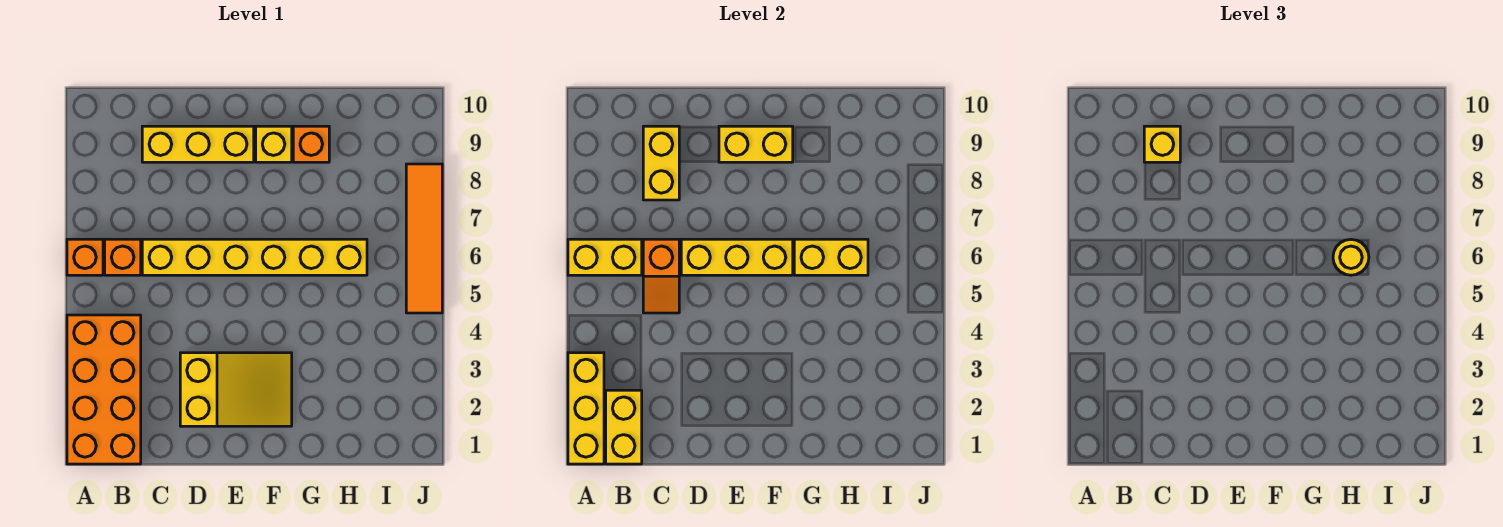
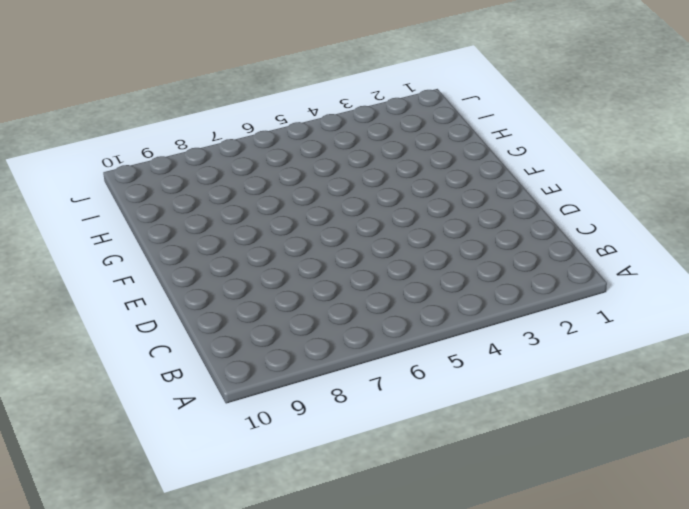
none -> orange 2x4 brick [67,315,141,464]
none -> orange 1x1 brick [67,239,103,275]
none -> orange 1x1 brick [105,239,141,275]

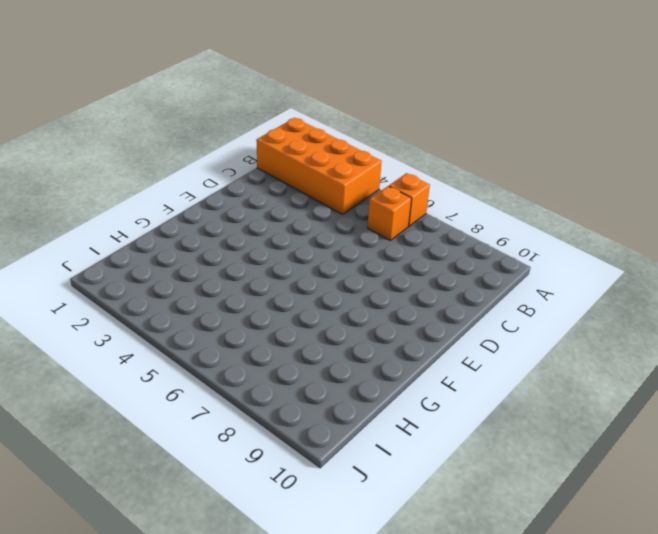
none -> yellow 1x6 brick [142,239,367,275]
none -> yellow 1x3 brick [142,126,254,162]
none -> yellow 2x3 slope [180,353,292,426]

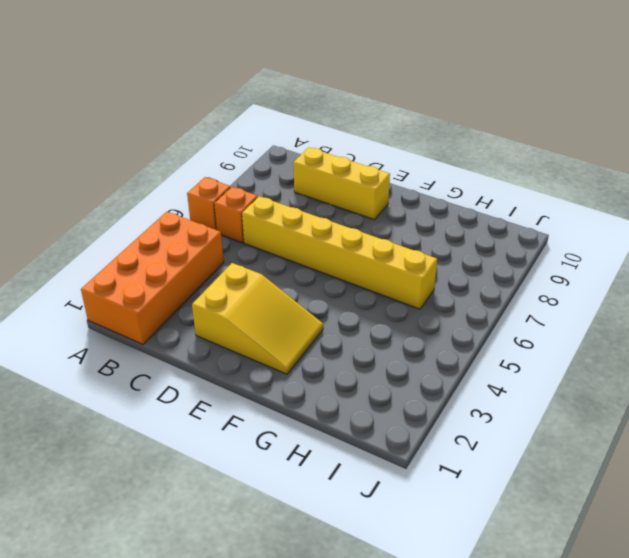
none -> yellow 1x1 brick [256,126,292,162]
none -> orange 1x1 brick [293,126,329,162]
none -> orange 1x4 tile [406,164,442,313]

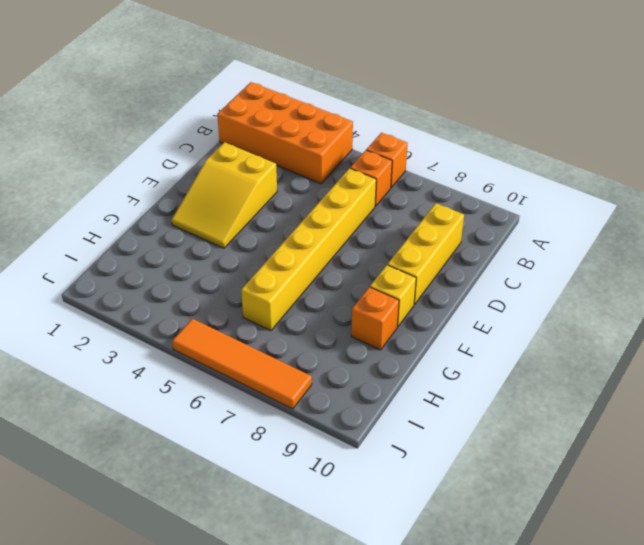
none -> yellow 1x3 brick [568,353,604,464]
none -> yellow 1x2 brick [568,239,642,275]
none -> yellow 1x2 brick [606,390,642,464]

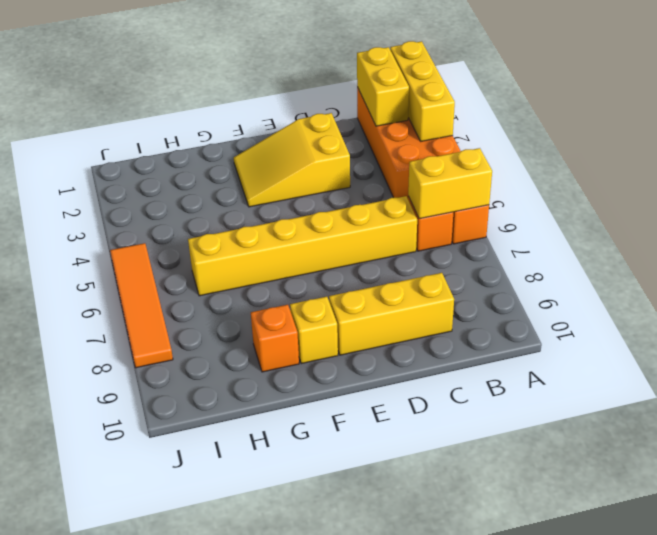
none -> orange 1x2 slope [643,239,679,313]
none -> yellow 1x2 brick [643,126,679,200]
none -> yellow 1x3 brick [681,239,793,275]

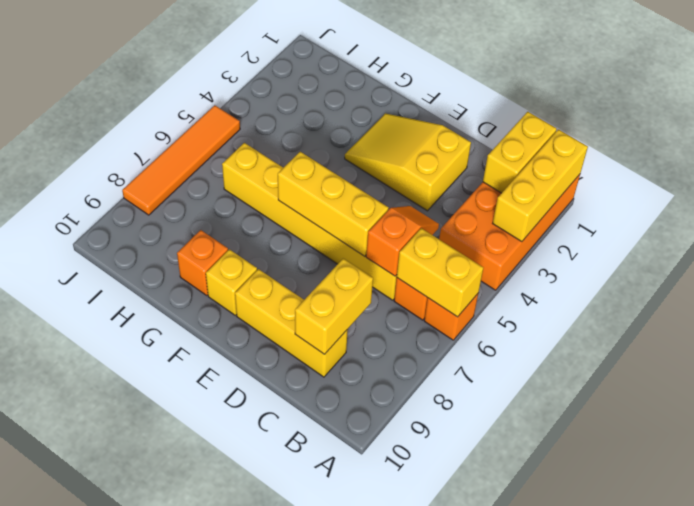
none -> yellow 1x2 brick [719,126,793,162]
none -> yellow 1x2 brick [794,239,868,275]
none -> yellow 1x1 brick [1144,126,1180,162]

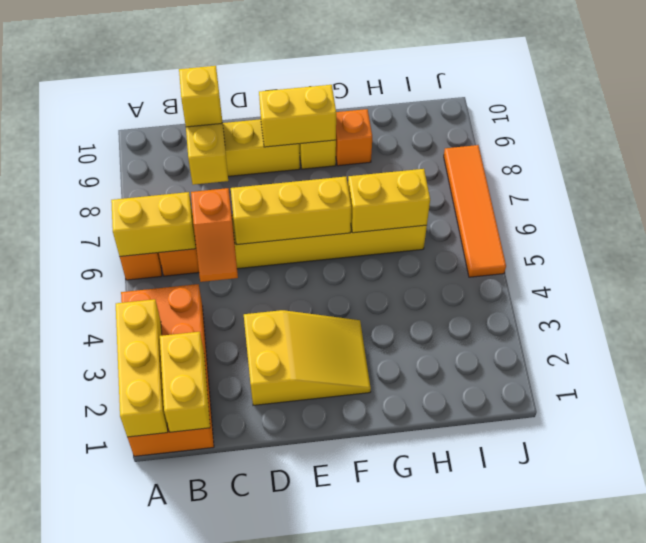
none -> yellow 1x1 round brick [1333,240,1369,275]

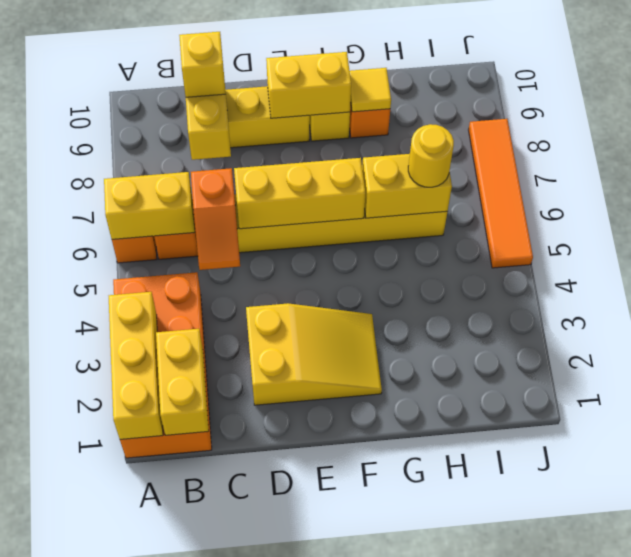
yellow 1x1 tile [350,68,391,112] -> none

